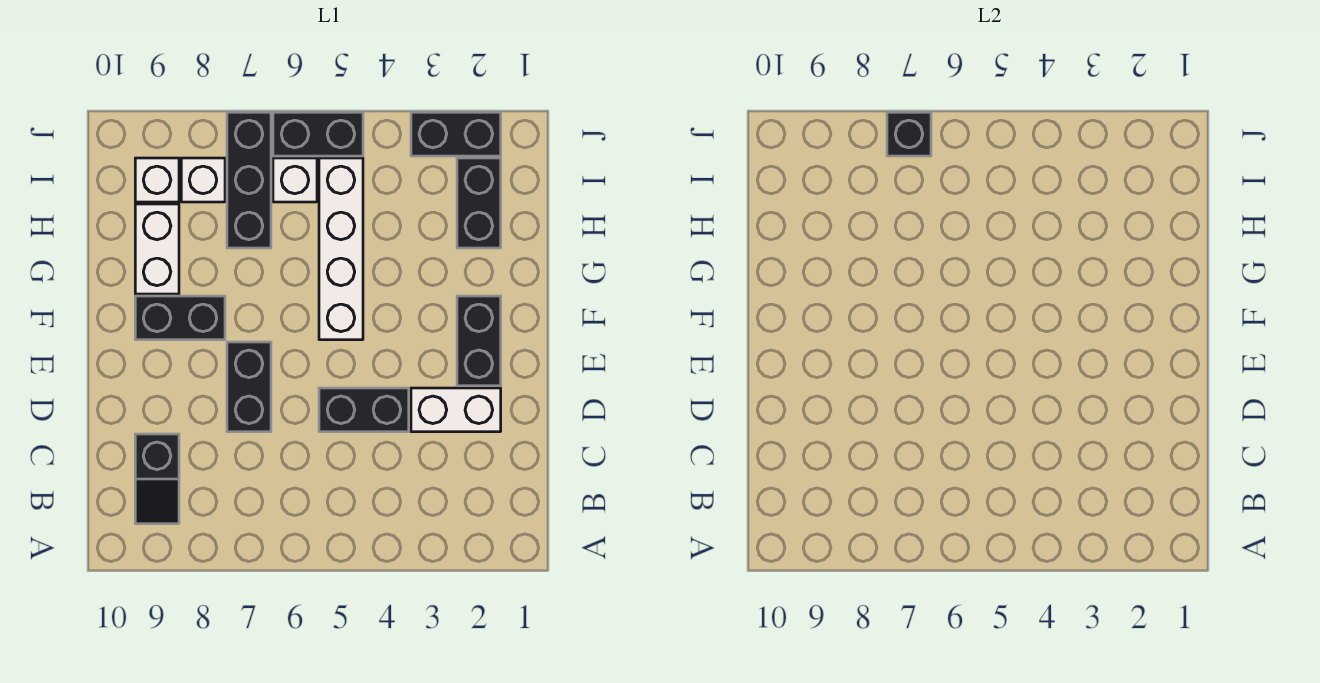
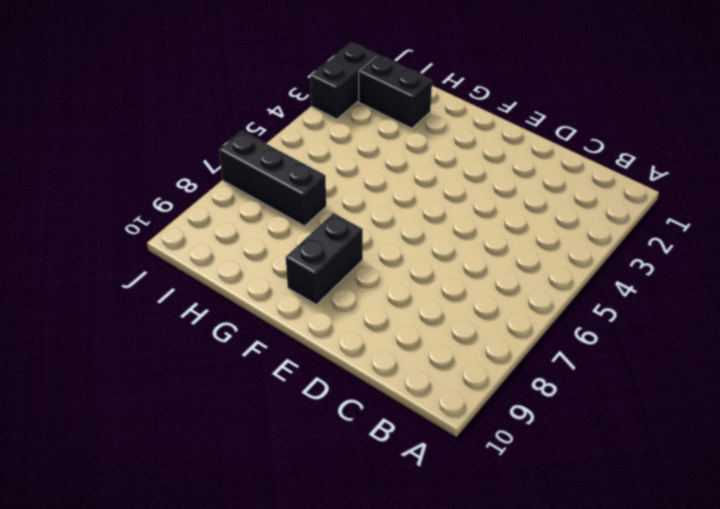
none -> black 1x2 slope [135,434,179,524]
none -> white 1x2 brick [411,388,501,432]
none -> black 1x2 brick [319,388,409,432]

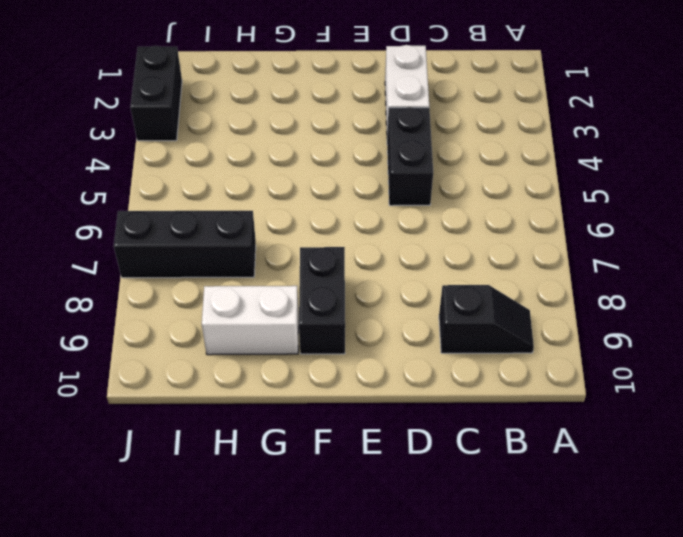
none -> black 1x2 brick [227,342,271,432]
none -> black 1x2 brick [457,296,501,386]
none -> white 1x4 brick [319,158,363,340]

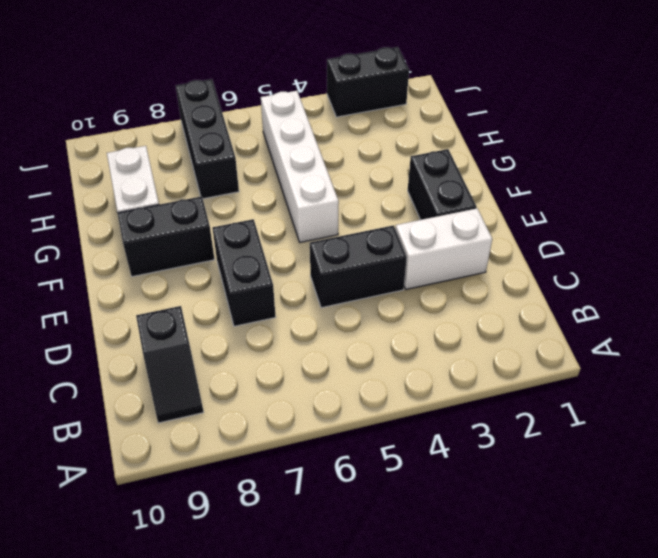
none -> black 1x2 brick [457,158,501,248]
none -> white 1x1 brick [273,158,317,202]
none -> white 1x1 brick [181,158,225,202]

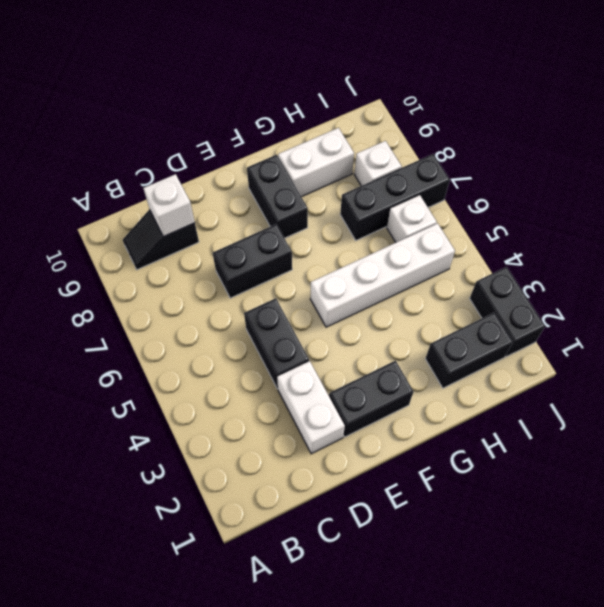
white 1x1 brick [143,174,195,237] -> white 1x1 brick moved to [135,158,179,202]
none -> black 1x2 brick [273,112,363,156]
none -> black 1x1 brick [887,112,931,156]

